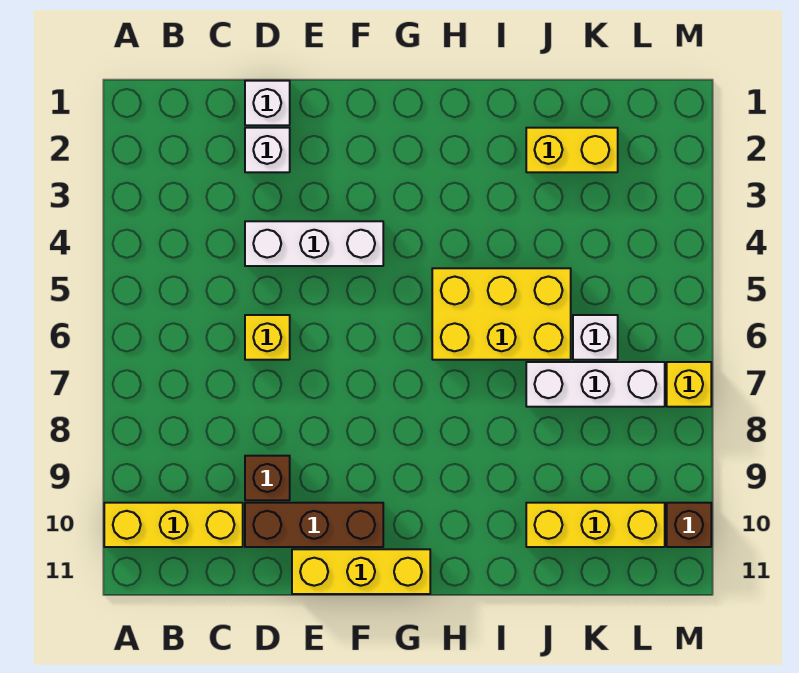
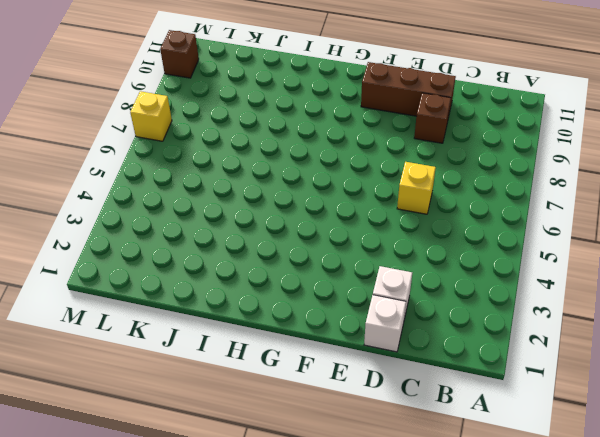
none -> yellow 1x3 brick [104,503,243,547]
none -> white 1x3 brick [245,221,383,266]
none -> yellow 1x3 brick [292,549,430,594]

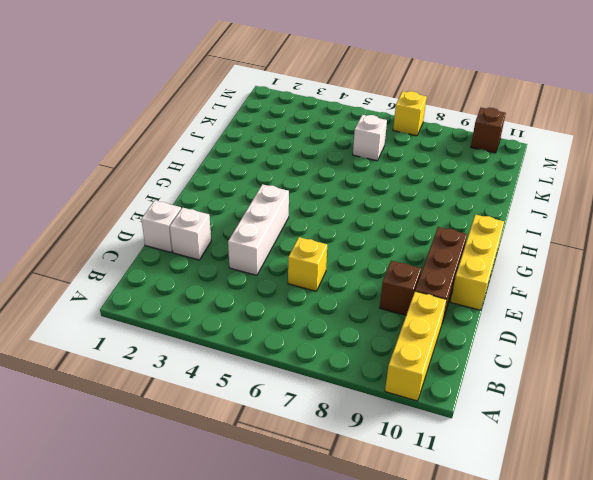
none -> yellow 2x3 brick [432,268,571,360]
none -> yellow 1x2 brick [526,128,618,172]
none -> white 1x3 brick [526,362,665,407]

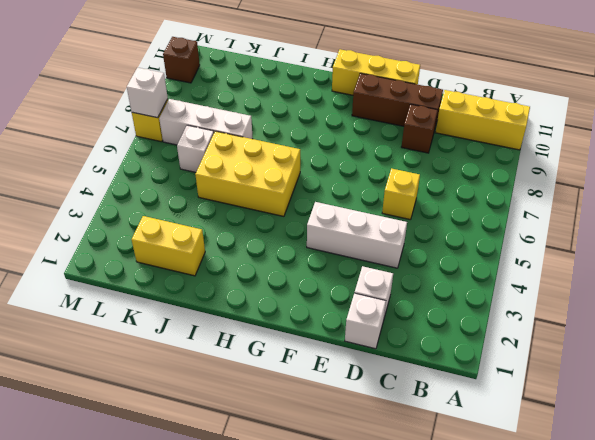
white 1x1 brick [127,68,168,118] -> none
none -> yellow 1x3 brick [526,503,665,547]

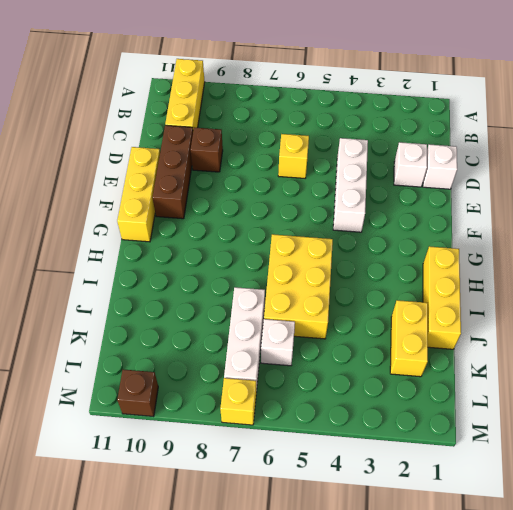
yellow 1x3 brick [423,246,461,349] -> yellow 1x3 brick moved to [526,503,665,547]

